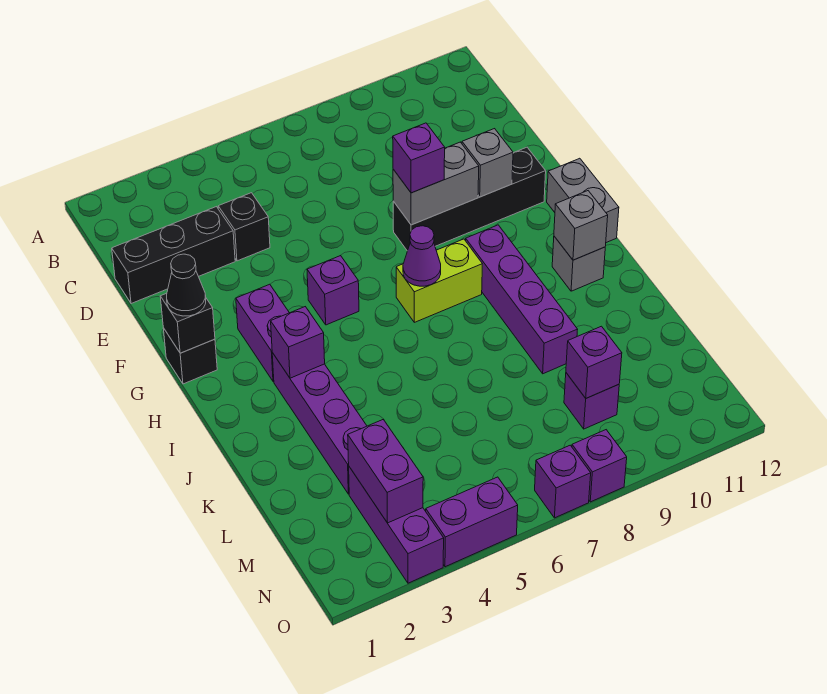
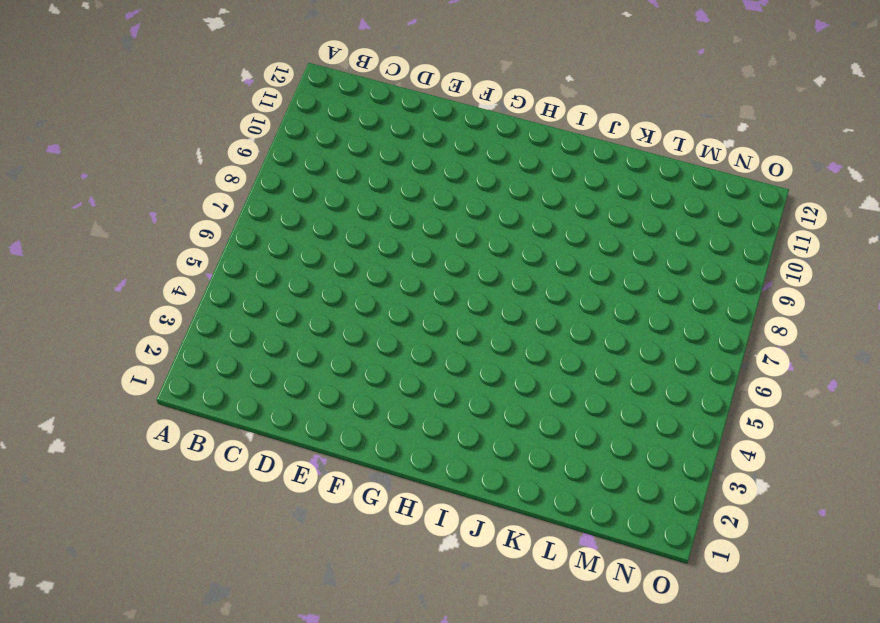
none -> black 1x3 brick [112,207,235,304]
none -> black 1x1 brick [218,193,270,261]
none -> black 1x4 brick [393,147,546,251]

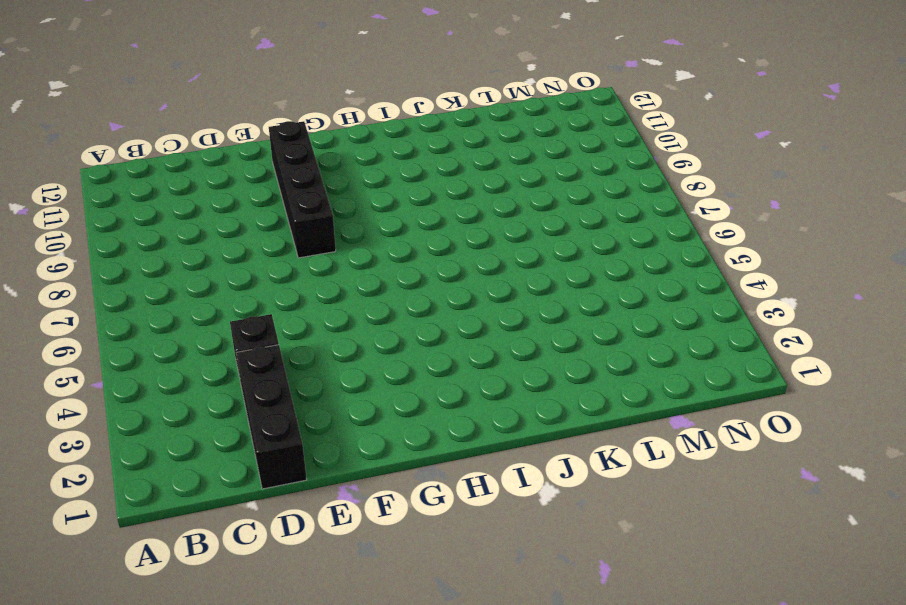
none -> black 1x1 brick [163,328,217,384]
none -> purple 1x2 brick [236,284,289,381]
none -> purple 1x1 brick [307,256,359,325]

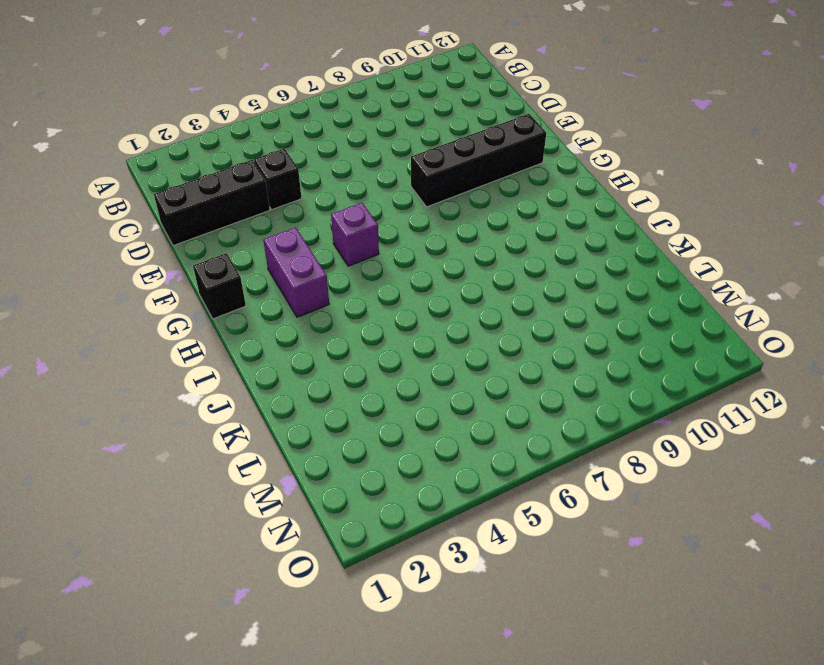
none -> grey 1x2 brick [547,158,619,243]
none -> lime 1x2 brick [396,239,482,322]
none -> purple 1x4 brick [466,225,578,374]

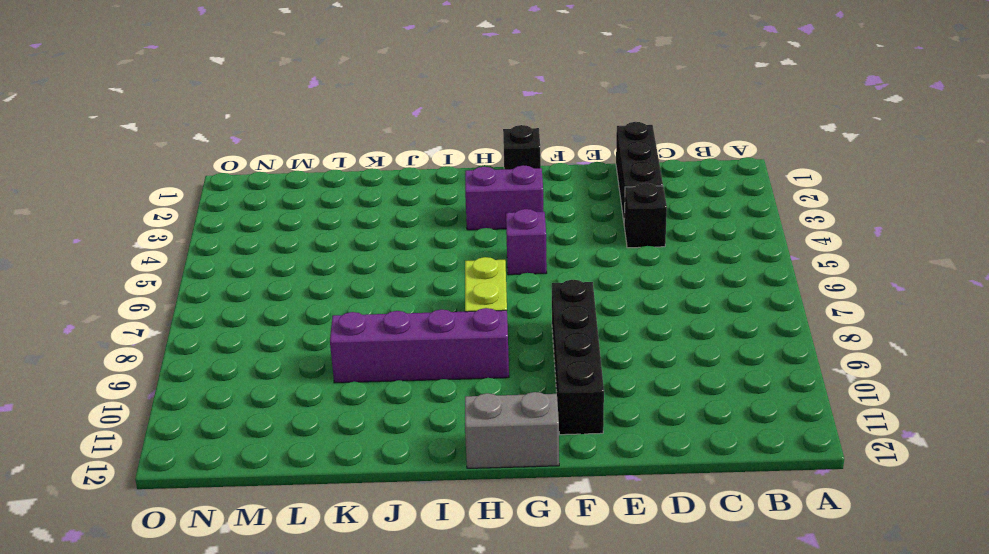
none -> purple 1x4 brick [272,353,367,494]
none -> grey 1x1 brick [552,236,605,291]
none -> purple 1x3 brick [349,467,444,583]

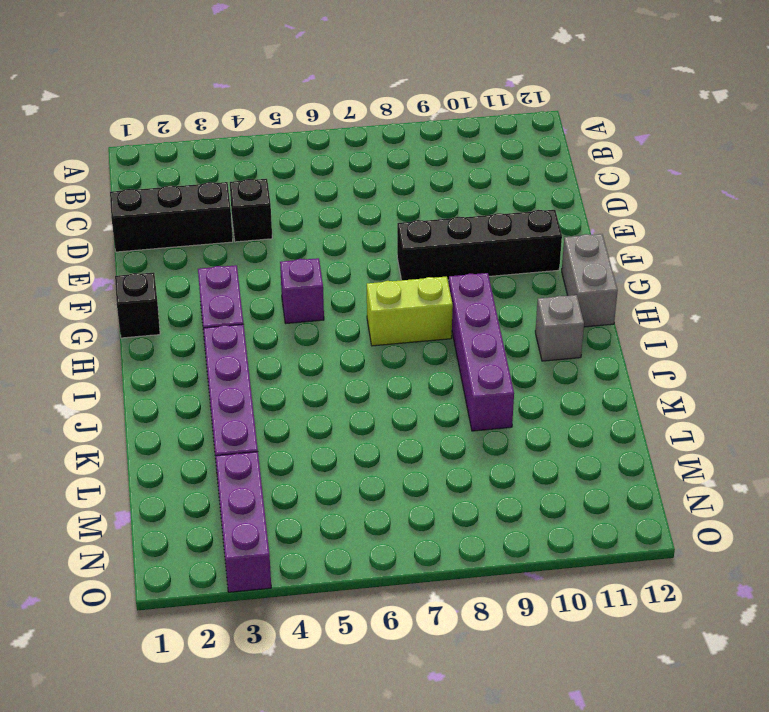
none -> purple 1x1 brick [564,373,619,429]
none -> purple 1x2 brick [426,477,518,567]
none -> purple 1x1 brick [535,445,591,518]

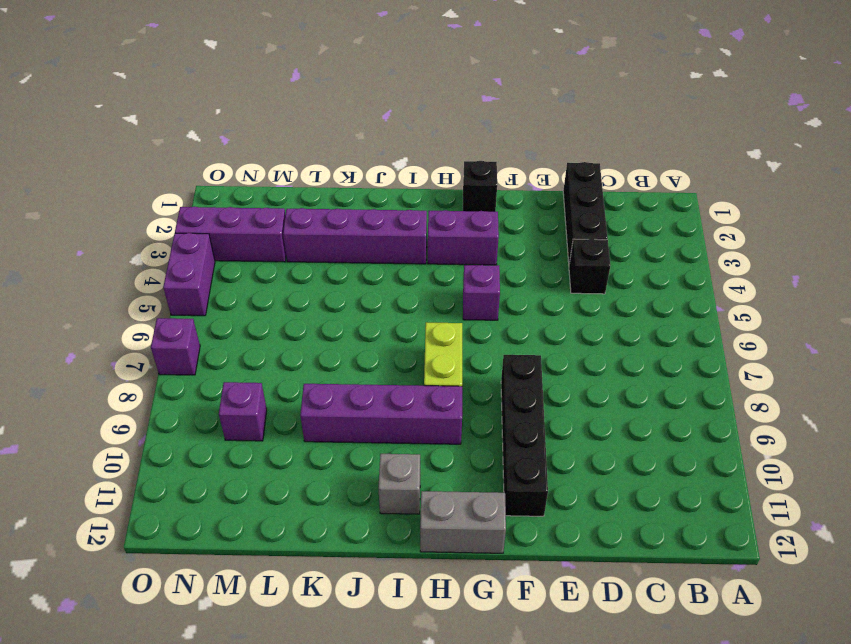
none -> purple 1x1 brick [572,430,627,502]
none -> grey 1x2 brick [393,142,479,225]
none -> grey 1x1 brick [462,129,513,197]

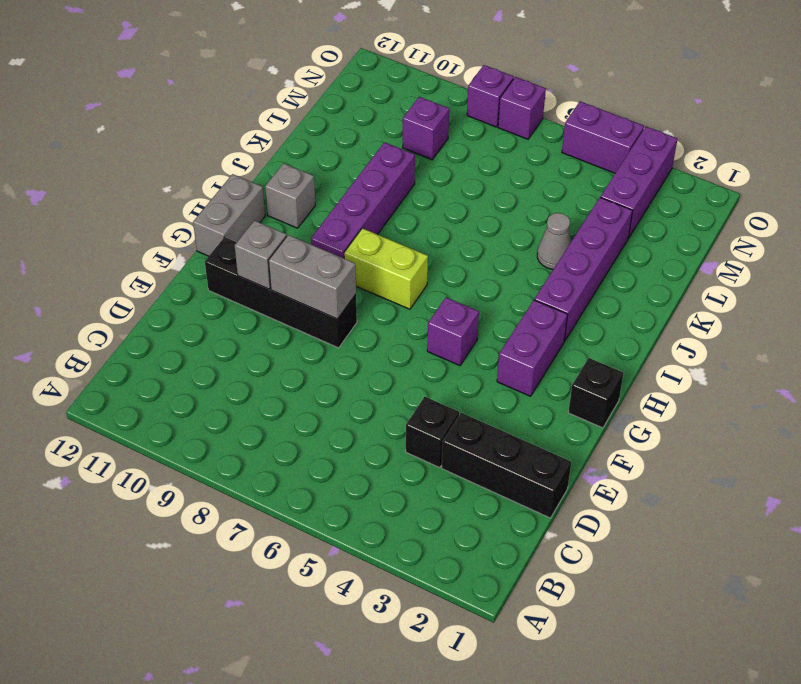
grey 1x1 cone [537,213,571,270] -> none
none -> black 1x1 brick [160,293,215,353]
none -> purple 1x1 cone [403,226,441,286]
none -> purple 1x1 brick [271,307,325,378]

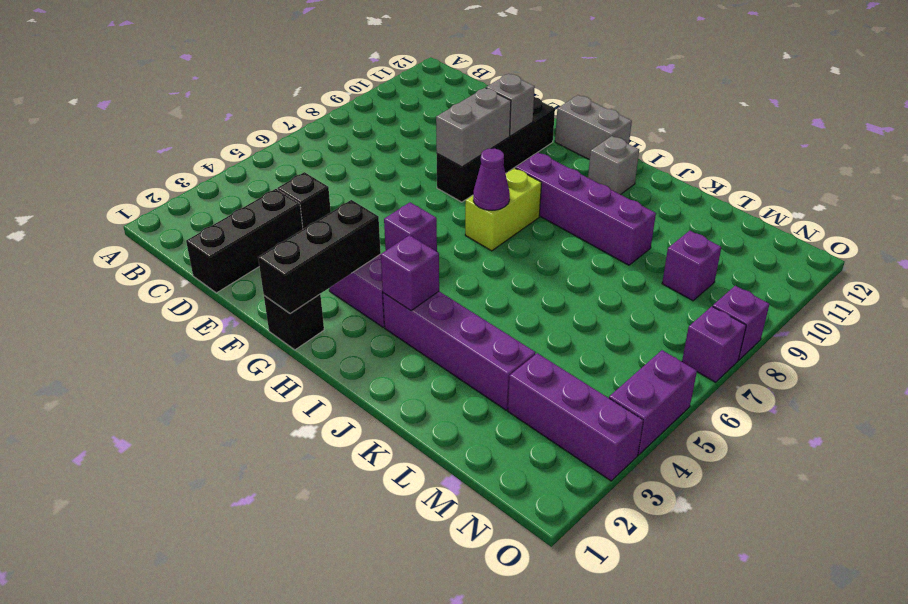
black 1x3 brick [258,200,381,313] -> black 1x1 brick [160,293,215,353]
none -> grey 1x1 brick [554,191,608,260]
none -> purple 1x2 brick [348,419,423,523]
none -> purple 1x1 brick [566,326,622,398]

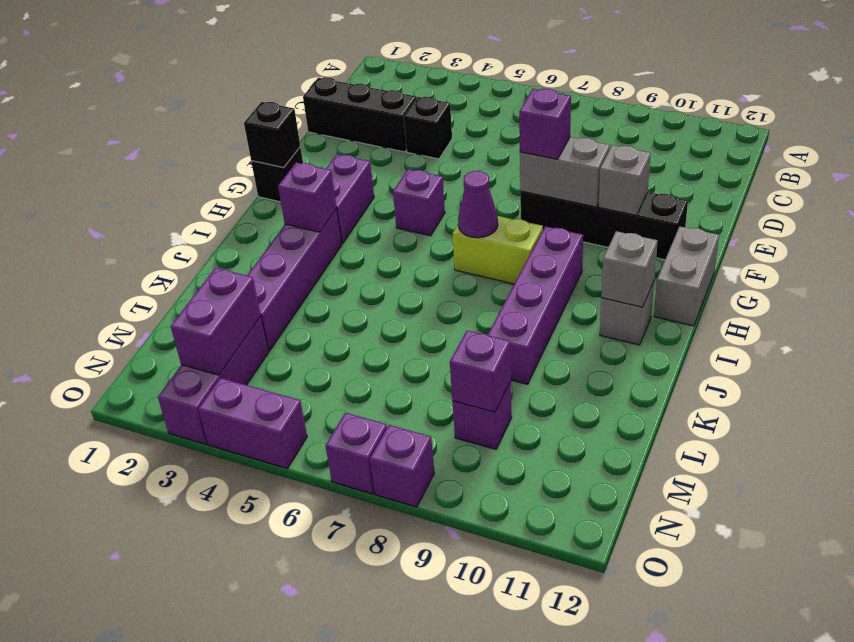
none -> black 1x1 cone [167,254,206,316]

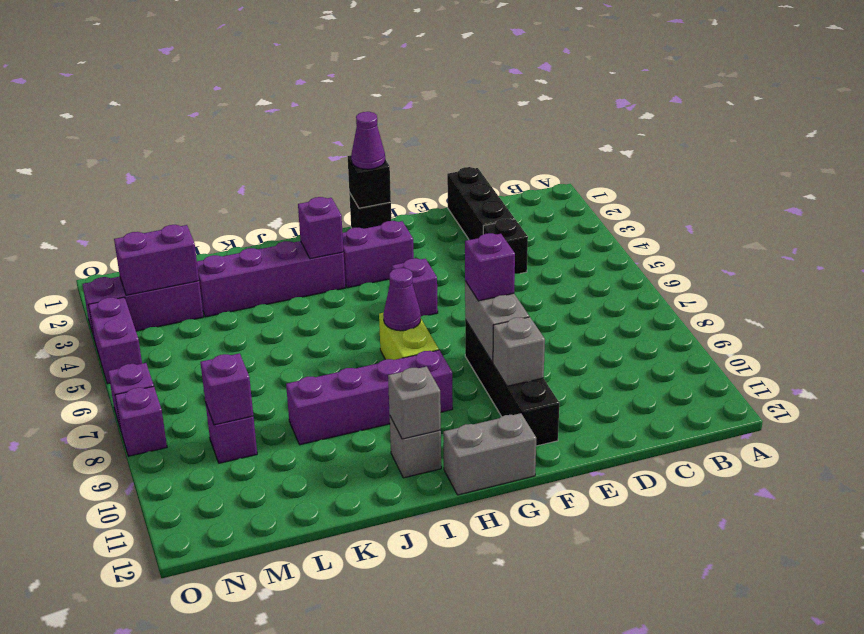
purple 1x1 cone [351,112,385,169] -> black 1x1 cone [167,254,206,316]

